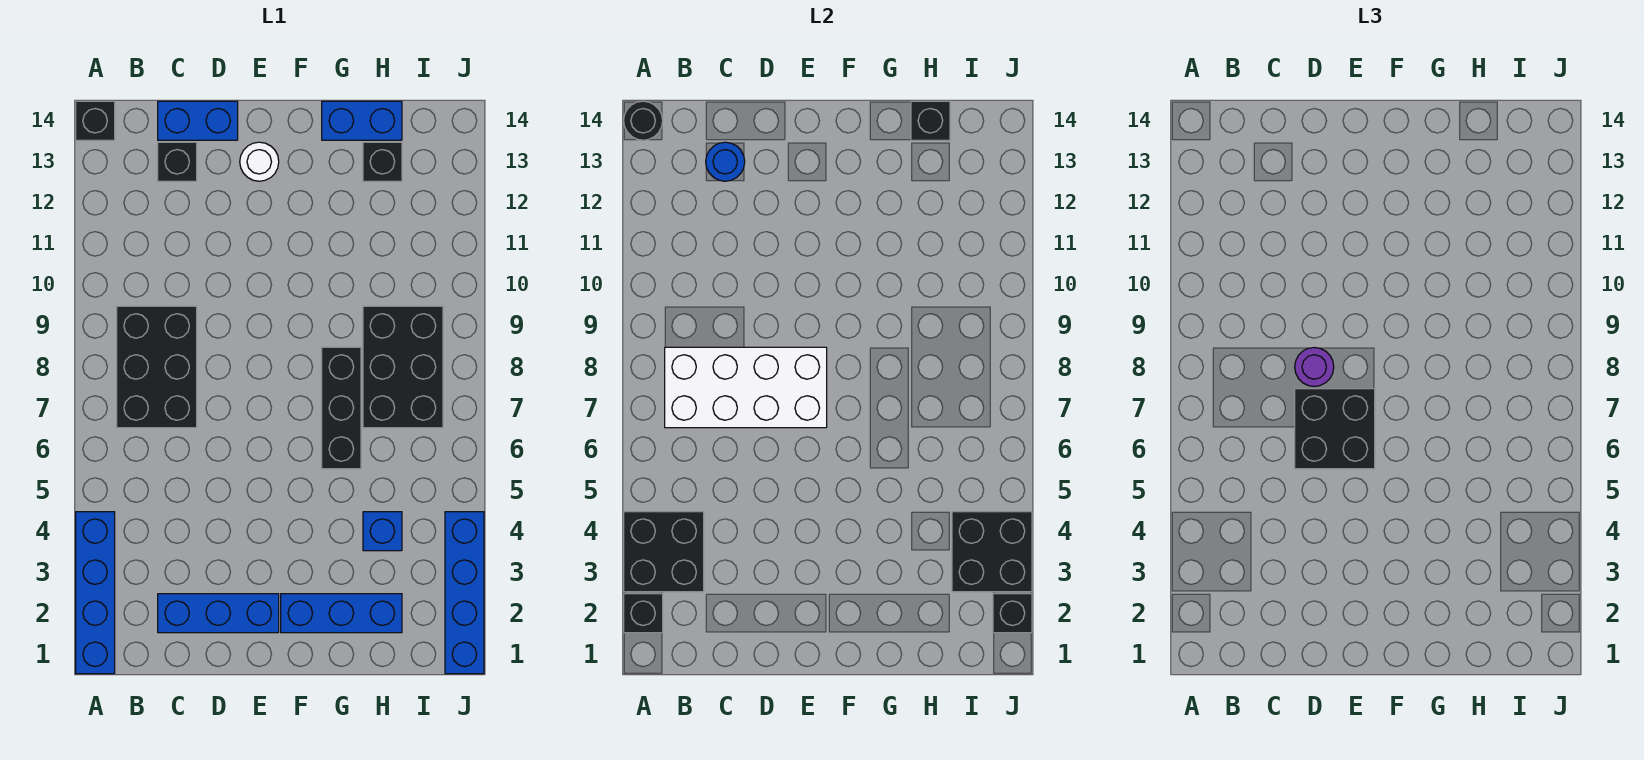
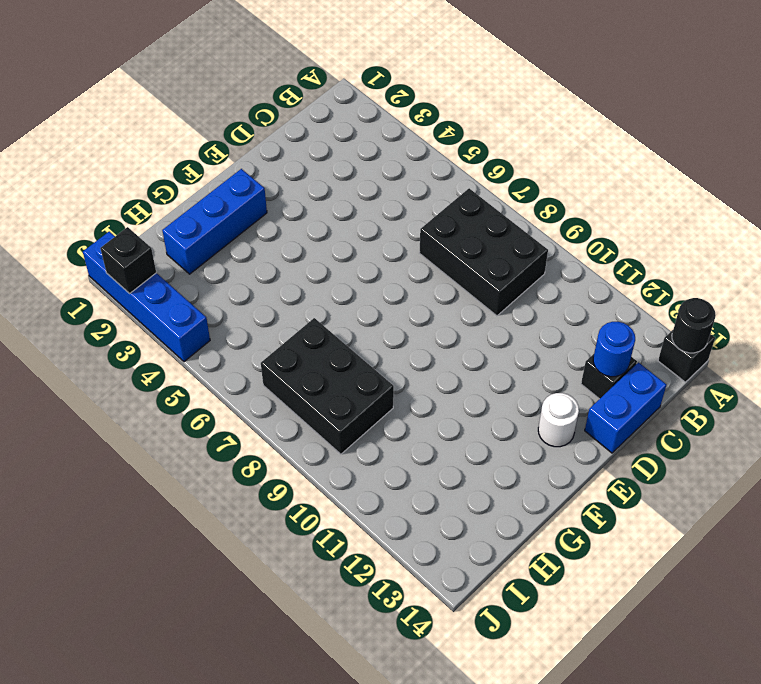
none -> blue 1x4 brick [76,512,115,674]
none -> blue 1x3 brick [158,594,279,633]
none -> black 1x3 brick [322,347,361,469]

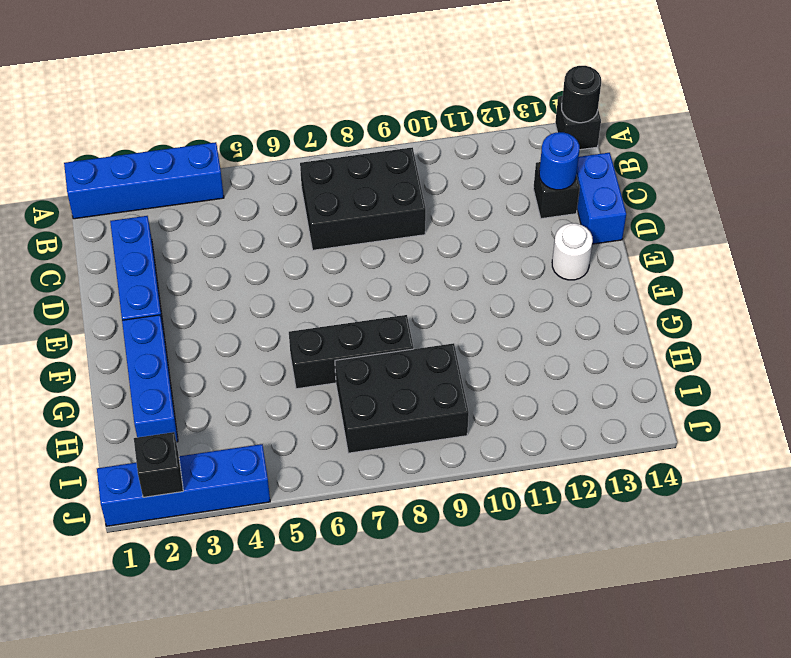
none -> blue 1x2 brick [322,101,402,140]
none -> blue 1x1 brick [363,512,402,551]
none -> black 1x1 brick [363,142,402,181]

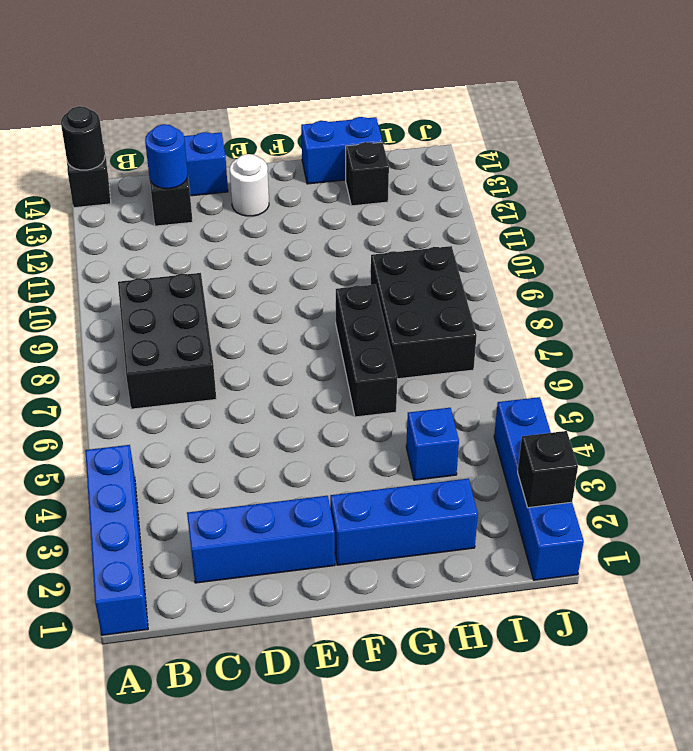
none -> black 1x1 brick [624,594,663,633]
none -> black 2x2 brick [624,512,704,592]
none -> white 2x4 brick [665,347,827,428]

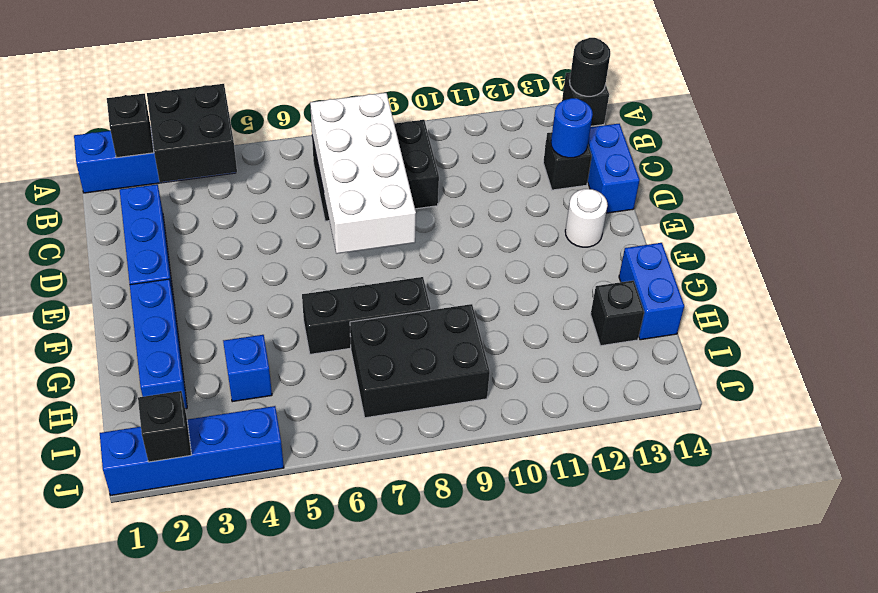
none -> black 1x1 brick [911,101,950,140]
none -> black 2x2 brick [952,512,1032,592]
none -> black 2x2 brick [1295,389,1375,469]

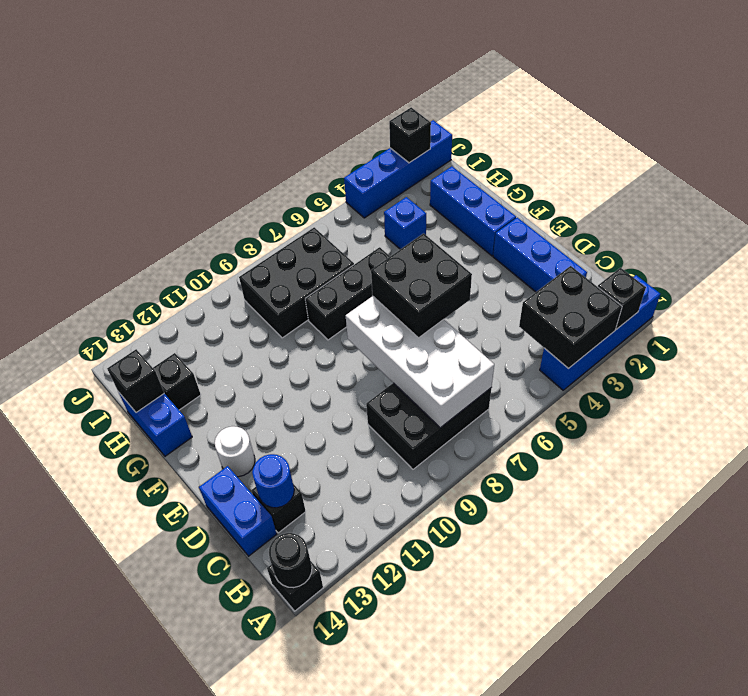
none -> black 2x2 brick [952,512,1032,592]
none -> purple 1x1 round brick [1295,348,1334,386]

